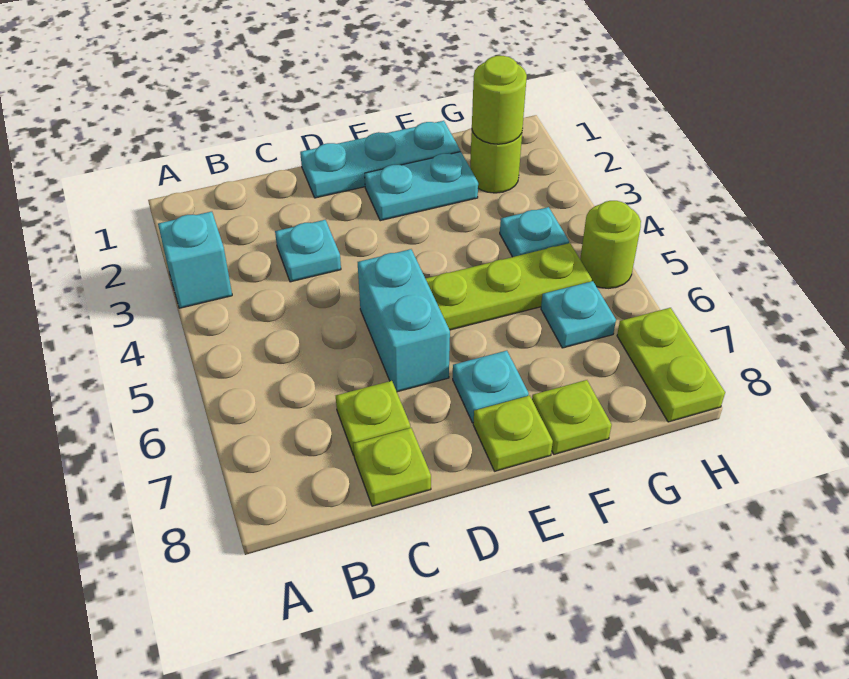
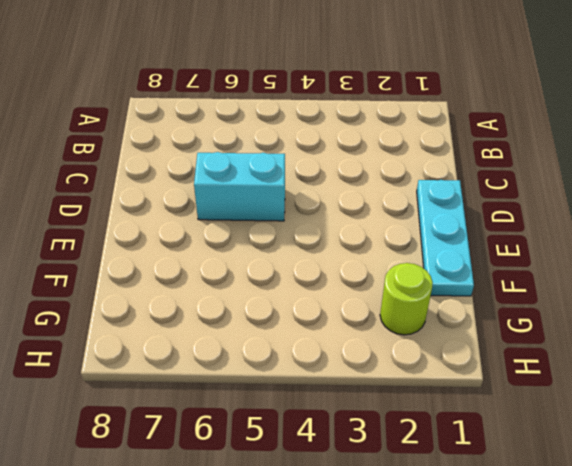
none -> cyan 1x1 brick [158,212,232,308]
none -> cyan 1x1 plate [275,220,341,282]
none -> lime 1x1 plate [336,381,410,455]

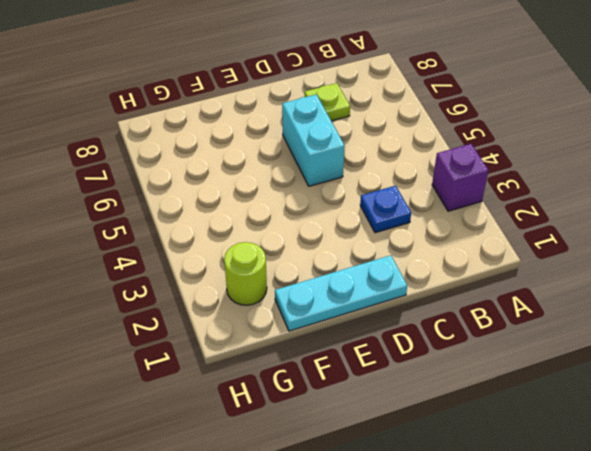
purple 1x1 brick [432,144,488,211] -> cyan 1x1 brick [158,212,232,308]
blue 1x1 plate [360,186,411,233] -> cyan 1x1 plate [275,220,341,282]
none -> lime 1x1 plate [353,428,431,506]
none -> cyan 1x2 plate [365,152,478,221]
none -> lime 1x3 plate [425,243,592,330]

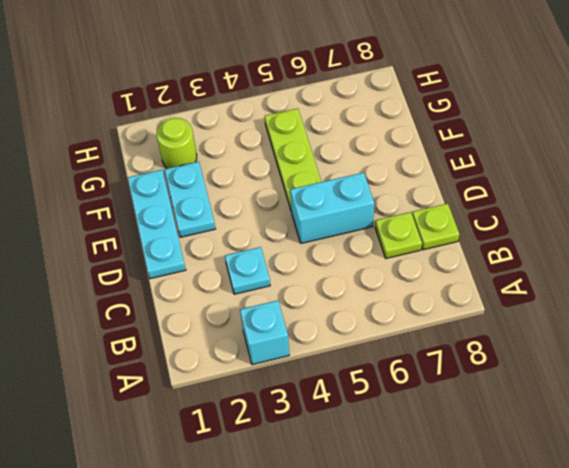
none -> cyan 1x1 plate [453,351,529,423]
none -> lime 1x1 plate [473,395,553,471]
none -> lime 1x1 plate [532,380,612,454]

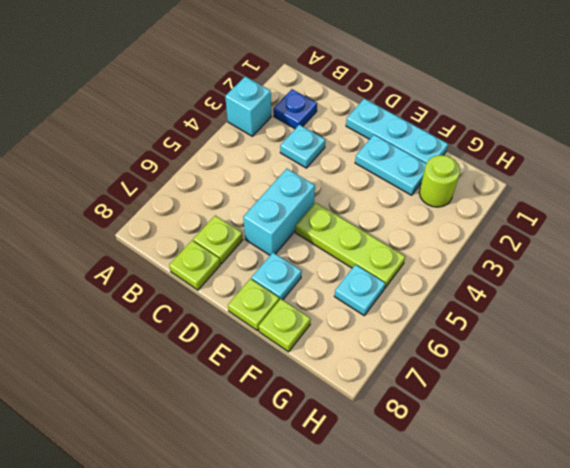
blue 1x1 plate [273,89,317,129] -> none
none -> cyan 1x1 plate [500,207,569,257]
none -> lime 1x1 round brick [580,201,641,288]
none -> lime 1x2 plate [617,308,725,422]

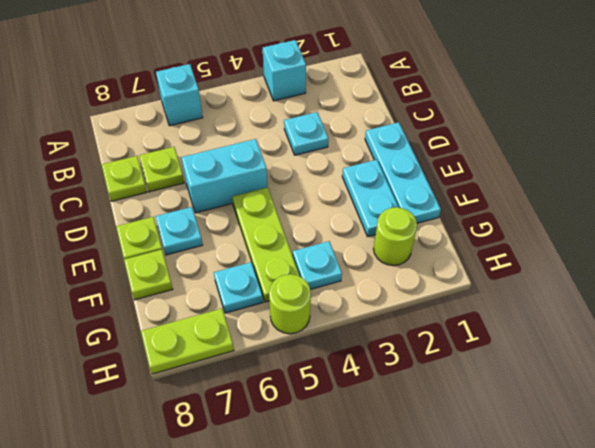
cyan 1x1 brick [156,64,203,126] -> none
none -> lime 1x1 round brick [472,56,527,144]

